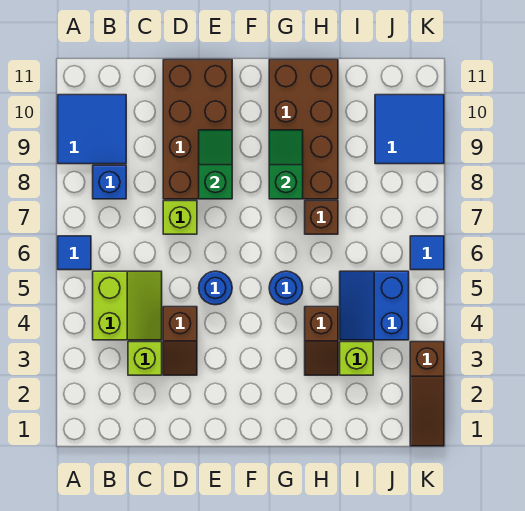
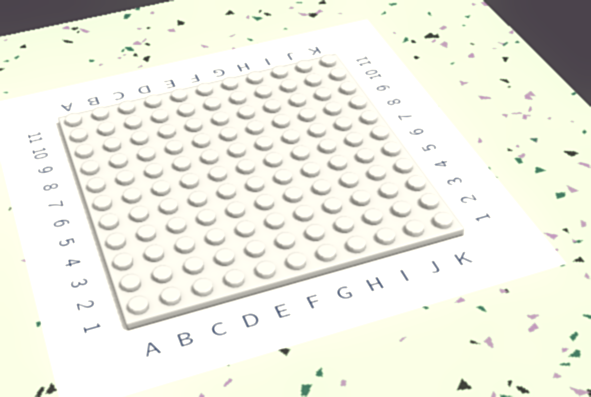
none -> blue 1x1 tile [58,236,91,270]
none -> blue 2x2 tile [58,95,126,164]
none -> lime 2x2 slope [93,271,162,340]

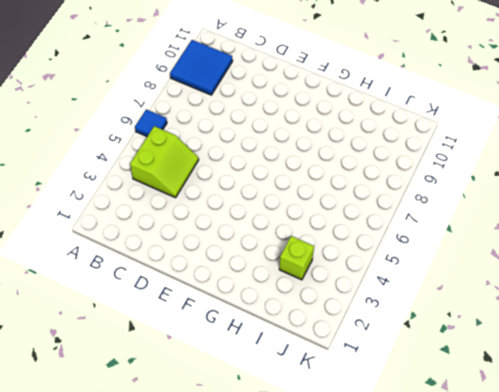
none -> blue 1x1 brick [93,165,126,199]
none -> lime 1x1 brick [128,342,162,375]
none -> brown 1x2 slope [163,307,197,375]

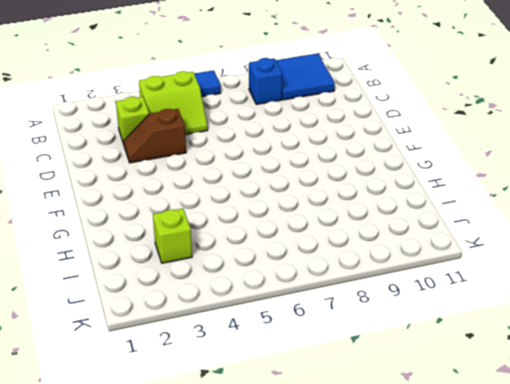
none -> lime 1x1 brick [163,201,197,234]
none -> brown 2x4 brick [163,60,232,199]
none -> blue 1x1 round brick [199,271,232,305]

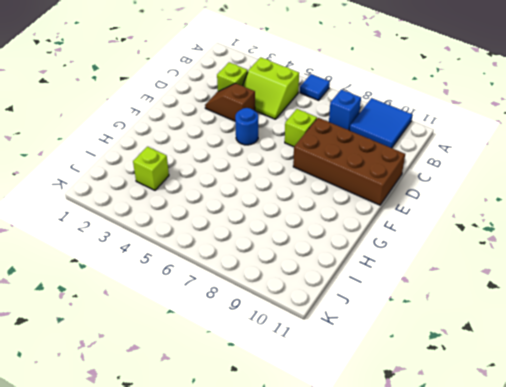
none -> blue 1x1 round brick [269,271,303,305]
none -> brown 2x4 brick [269,60,338,199]
none -> brown 1x2 slope [305,307,338,375]

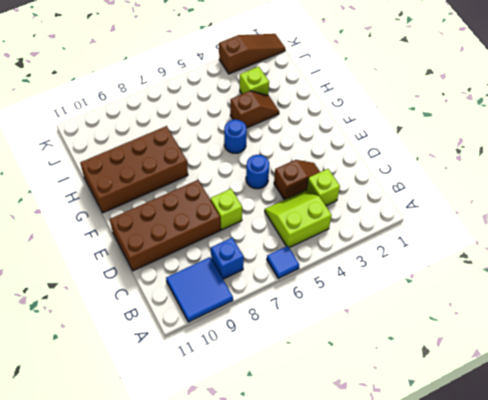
none -> brown 1x1 brick [305,201,338,234]
none -> blue 2x2 slope [340,271,409,340]
none -> blue 2x2 tile [375,95,444,164]

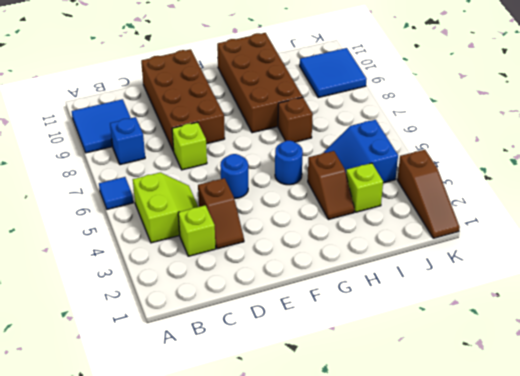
none -> blue 1x1 tile [410,236,444,270]
none -> green 1x2 slope [199,130,232,199]
none -> green 1x2 slope [269,130,303,199]

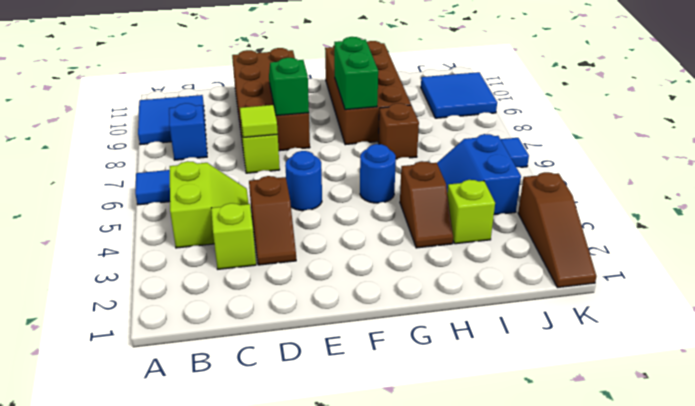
lime 1x1 tile [240,105,278,137] -> none
green 1x2 brick [334,37,378,110] -> green 1x2 slope [269,130,303,199]

